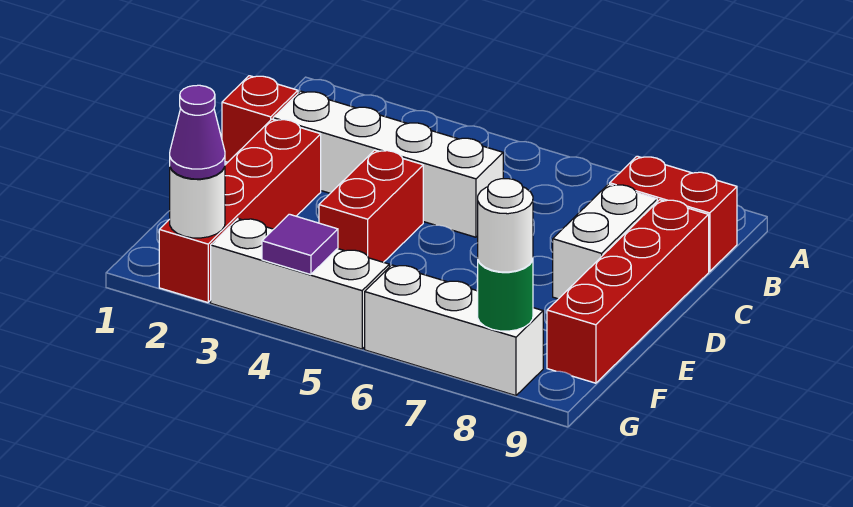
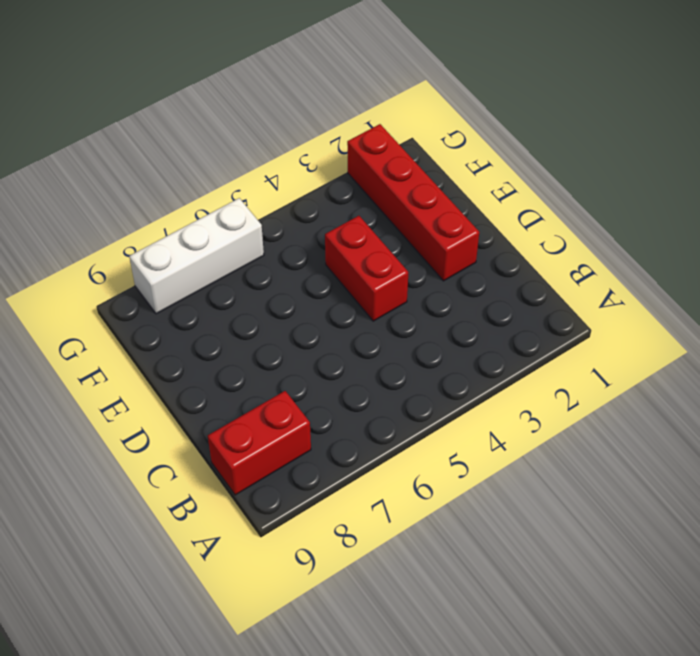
none -> red 1x1 brick [222,76,298,162]
none -> white 1x4 brick [273,91,503,237]
none -> white 1x2 brick [553,184,657,299]

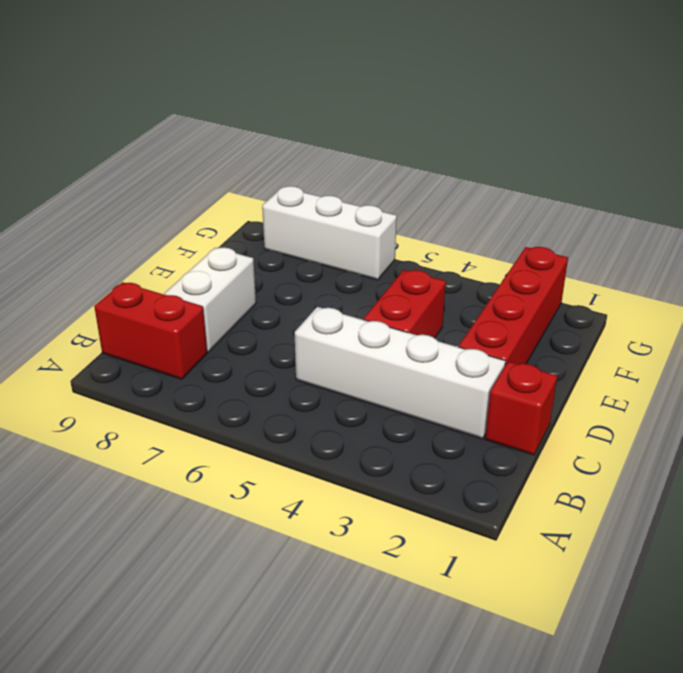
none -> red 1x4 brick [547,200,709,383]
none -> white 1x3 brick [211,219,389,349]
none -> white 1x1 round brick [170,167,225,238]

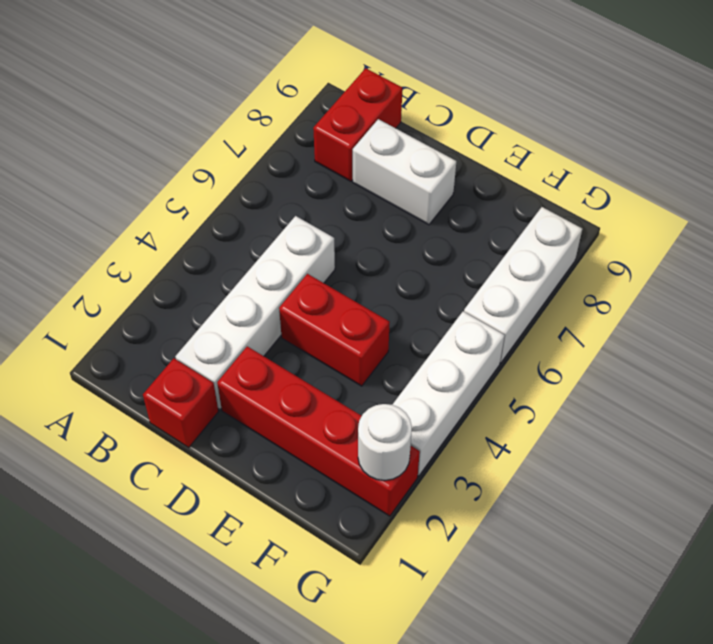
none -> red 1x4 brick [547,200,709,383]
none -> purple 1x1 tile [262,214,338,275]
none -> green 1x1 round brick [478,260,533,331]

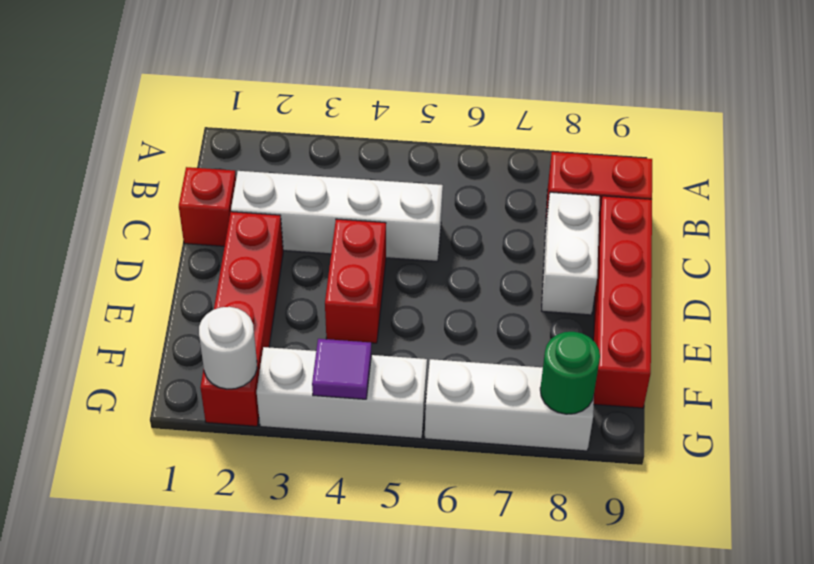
none -> purple 1x1 cone [170,85,225,179]
none -> white 1x1 round brick [478,179,533,272]

